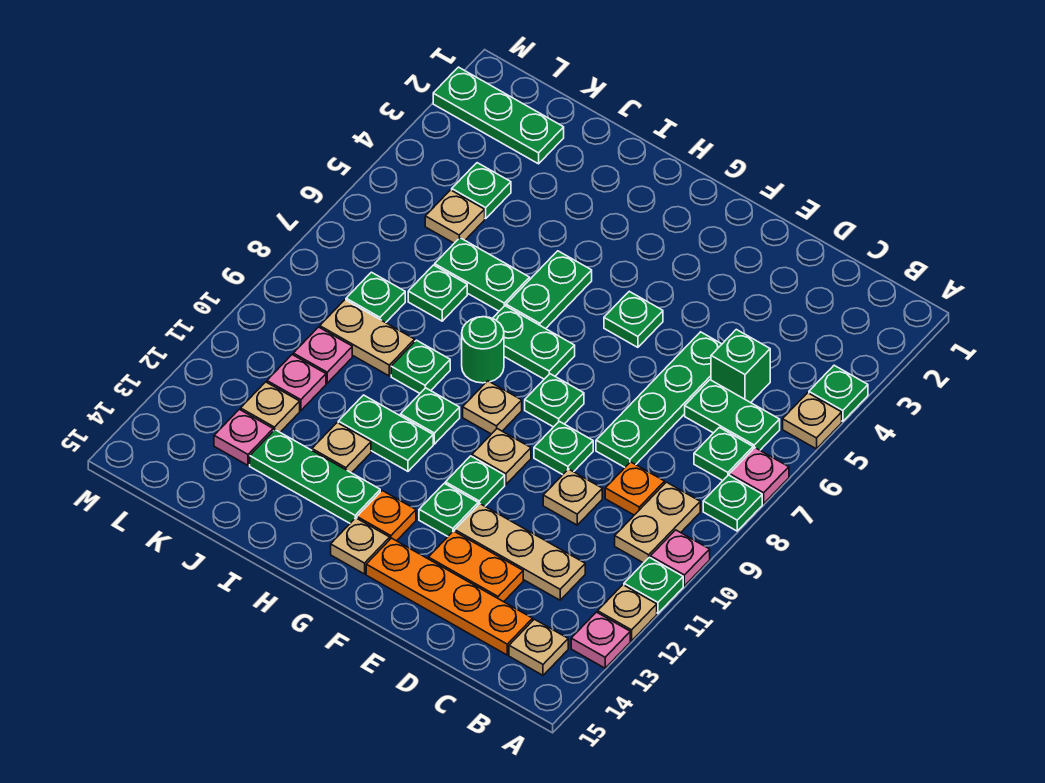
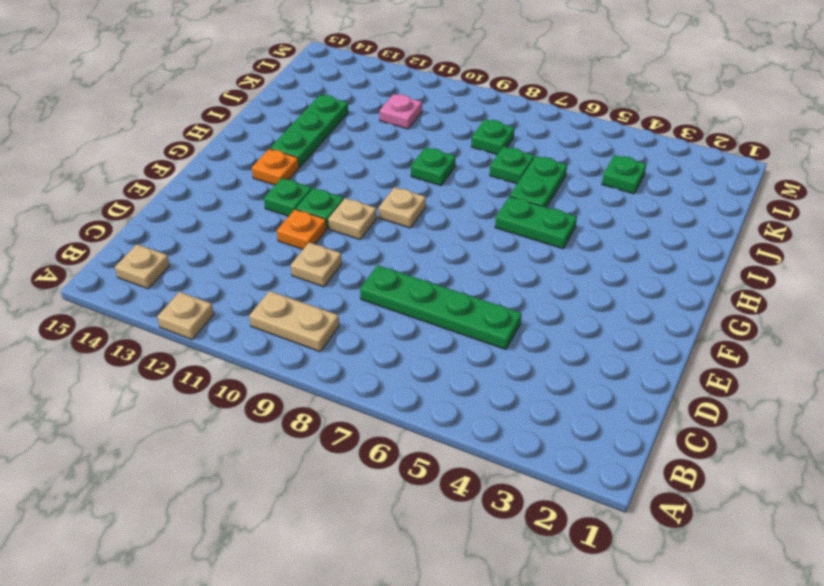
orange 1x1 plate [277,209,327,249] -> orange 1x1 plate moved to [605,462,665,515]
none -> green 1x1 plate [809,365,868,421]
none -> tan 1x1 plate [783,393,842,449]
none -> pink 1x1 plate [730,448,789,504]
none -> green 1x1 plate [703,475,762,531]

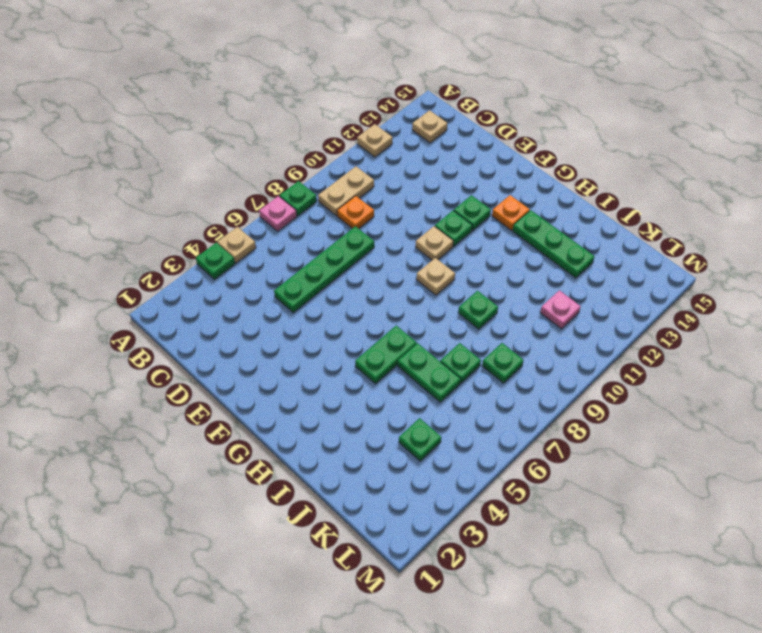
none -> pink 1x1 plate [650,530,710,586]
none -> green 1x1 plate [624,557,683,613]
none -> pink 1x1 plate [571,612,630,668]
none -> green 1x2 plate [685,380,780,450]

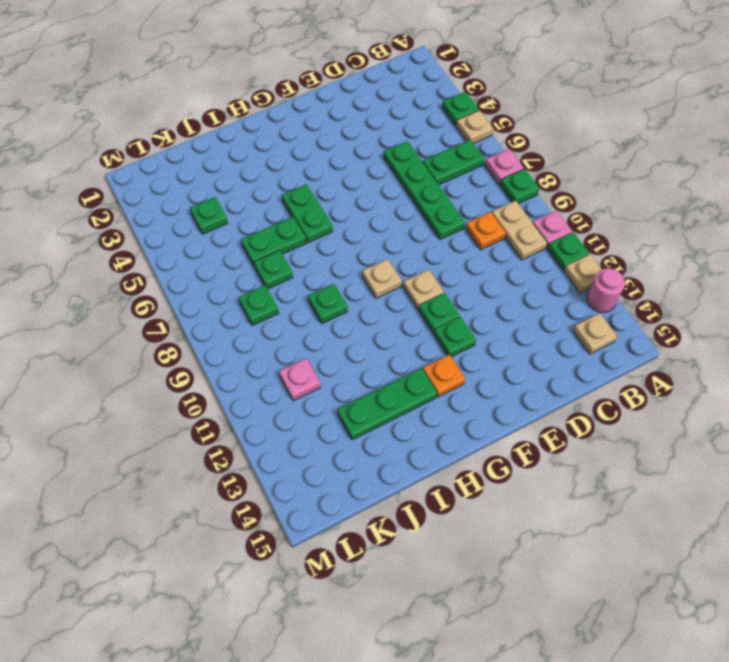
pink 1x1 round brick [587,268,625,312] -> pink 1x1 plate [571,612,630,668]
none -> green 1x1 plate [694,427,753,481]
none -> green 1x1 brick [711,329,770,403]
none -> tan 1x3 plate [455,504,585,600]
none -> orange 1x4 plate [366,538,533,655]

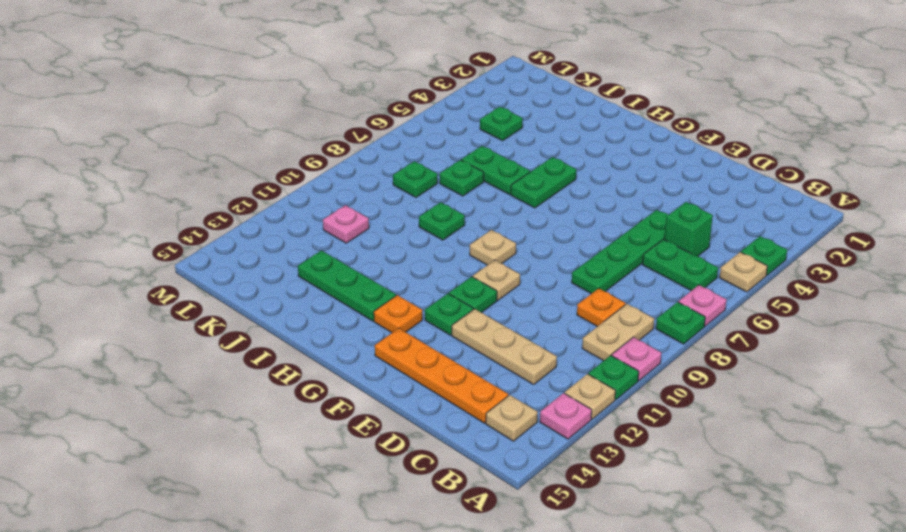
none -> green 1x1 plate [694,427,753,481]
none -> tan 1x1 plate [543,469,602,525]
none -> orange 1x2 plate [428,531,523,602]
none -> green 1x1 plate [534,421,593,475]

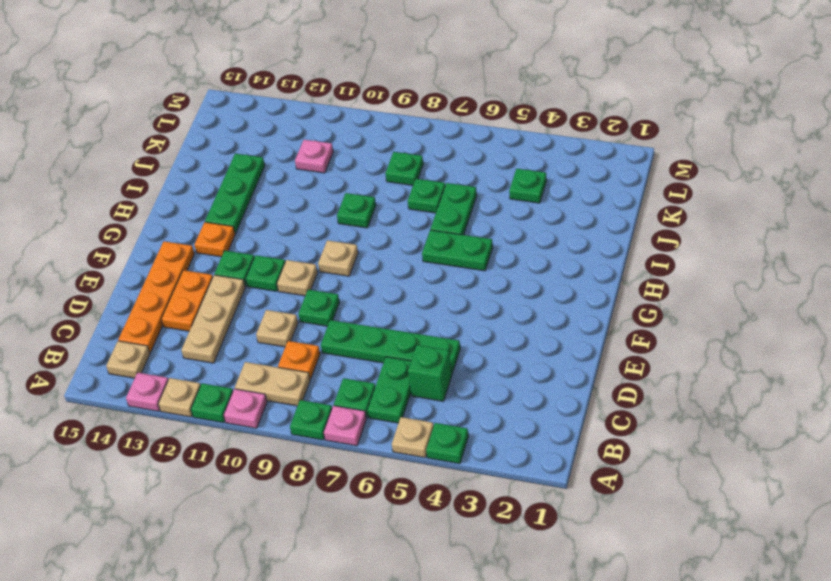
none -> green 1x1 plate [604,291,663,347]
none -> green 1x1 plate [525,374,584,427]
none -> green 1x2 plate [492,306,575,379]
none -> tan 1x1 plate [331,518,390,574]

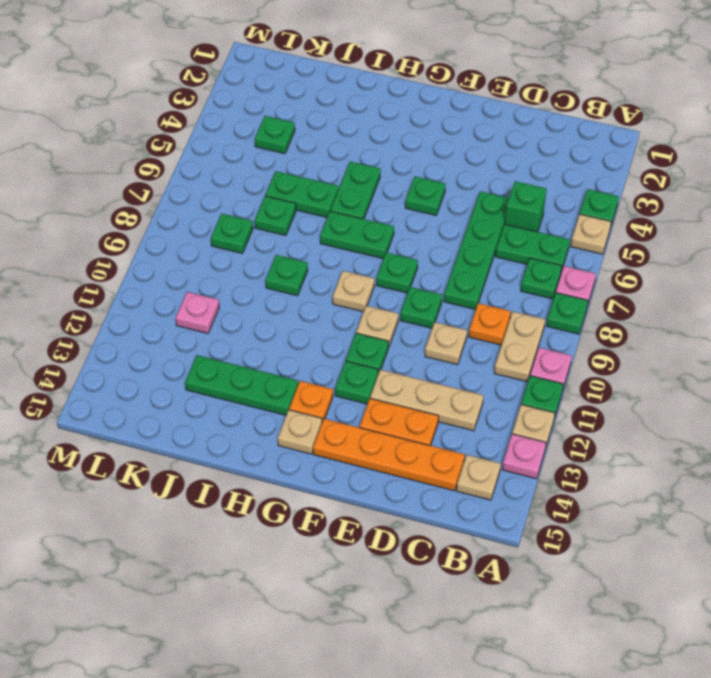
none -> green 1x1 round brick [462,317,504,383]
none -> green 1x1 plate [400,388,460,444]
none -> green 1x2 plate [338,395,433,471]
none -> tan 1x1 plate [312,423,371,473]

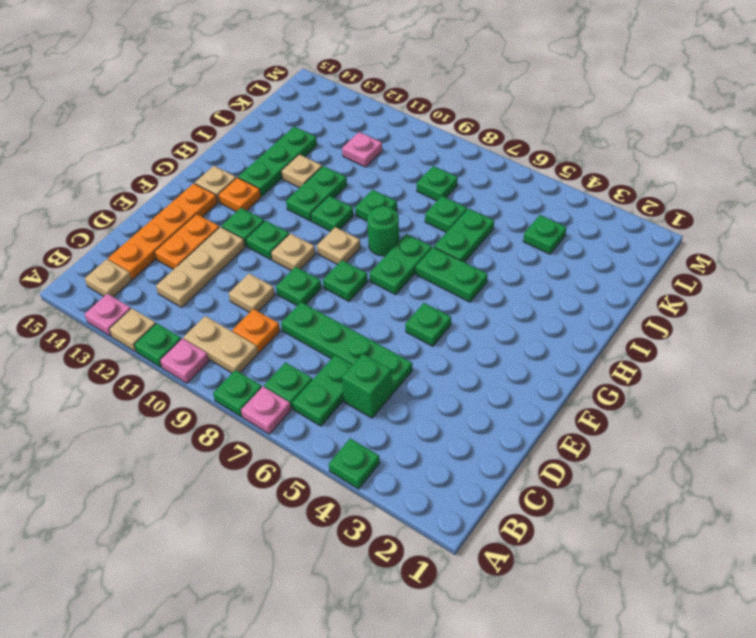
none -> tan 1x1 plate [783,393,842,449]
none -> tan 1x2 plate [320,300,415,376]
none -> green 1x3 plate [433,67,564,164]
none -> tan 1x1 plate [425,190,485,243]

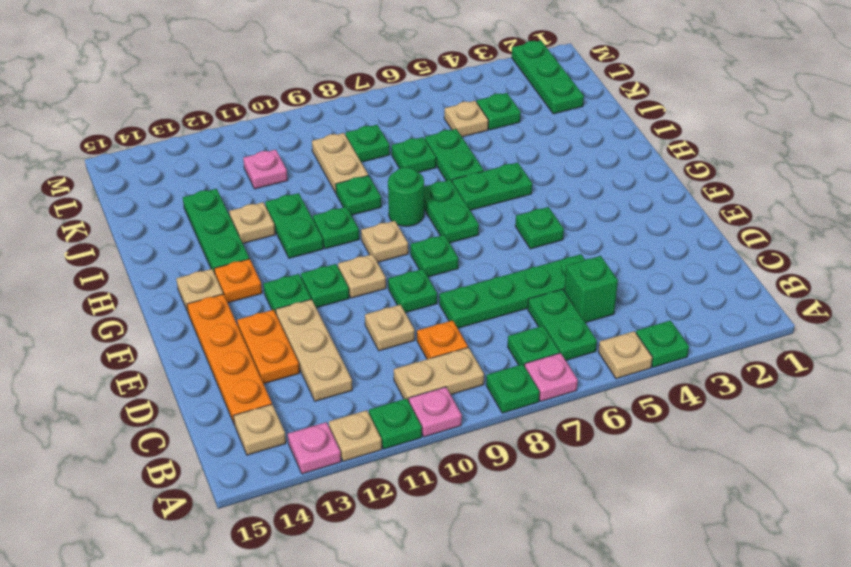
none -> pink 1x1 plate [293,327,352,383]
none -> tan 1x1 plate [241,382,300,432]
none -> pink 1x1 plate [214,409,273,465]

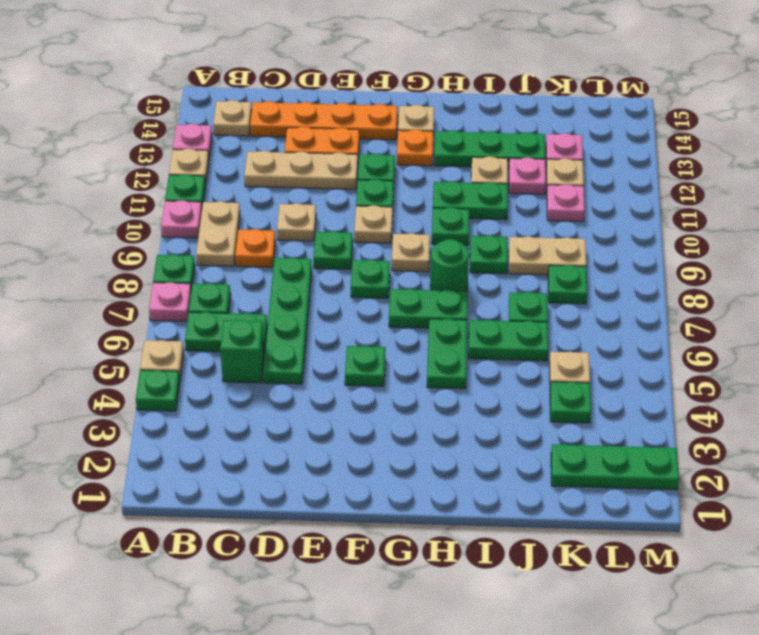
pink 1x1 plate [509,157,546,194] -> pink 1x1 plate moved to [293,327,352,383]

